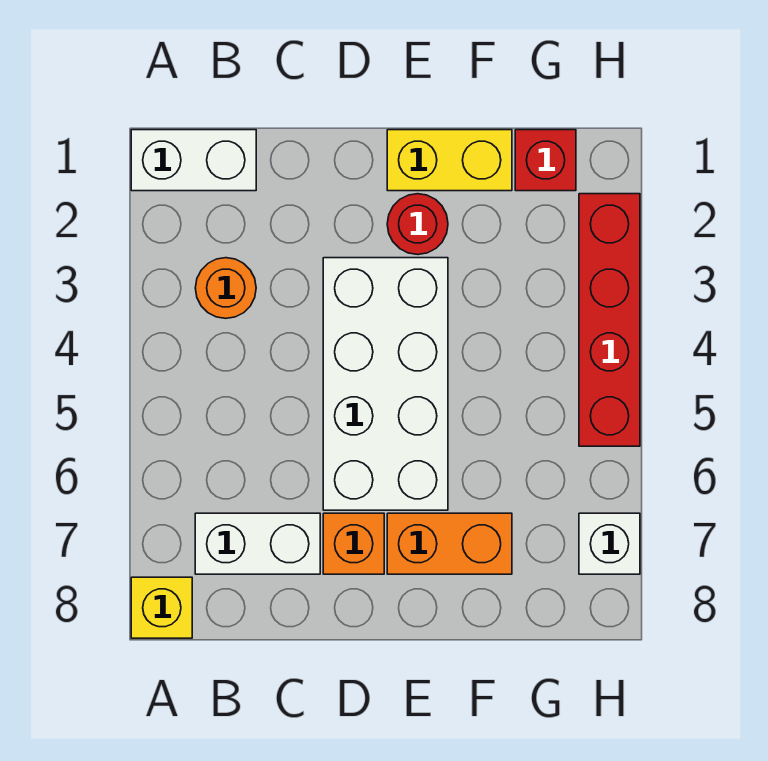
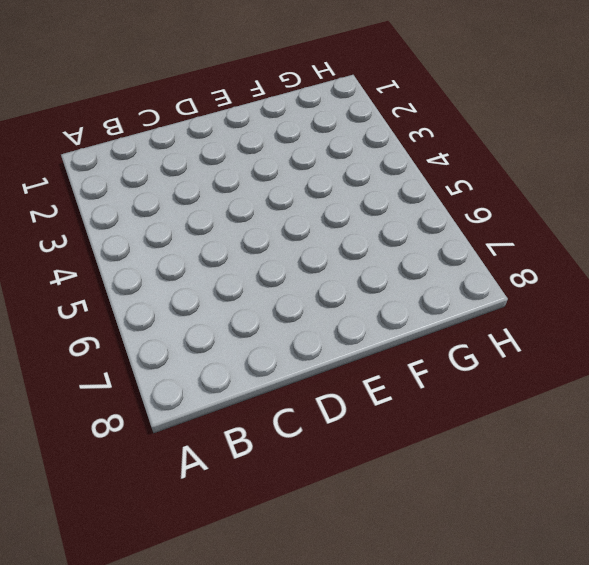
none -> white 1x2 brick [131,130,256,191]
none -> yellow 1x1 brick [131,577,192,638]
none -> orange 1x1 round brick [195,258,256,318]

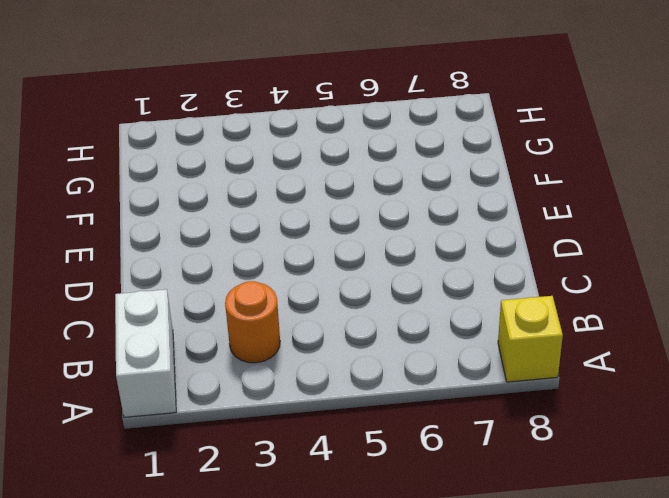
none -> white 1x2 brick [195,513,320,574]
none -> white 2x4 brick [323,258,448,510]
none -> orange 1x1 brick [323,513,384,574]

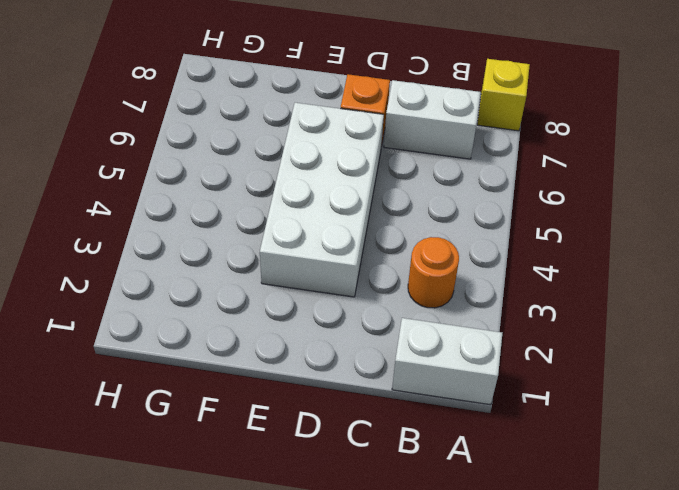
none -> yellow 1x2 brick [387,130,512,191]
none -> red 1x1 round brick [387,194,448,255]
none -> orange 1x2 brick [387,513,512,574]

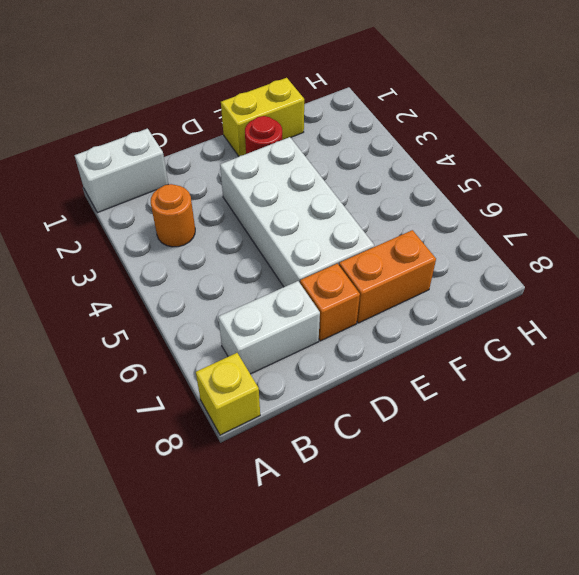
none -> red 1x1 brick [515,130,576,191]
none -> red 1x4 brick [579,194,640,446]
none -> white 1x1 brick [579,513,640,574]

